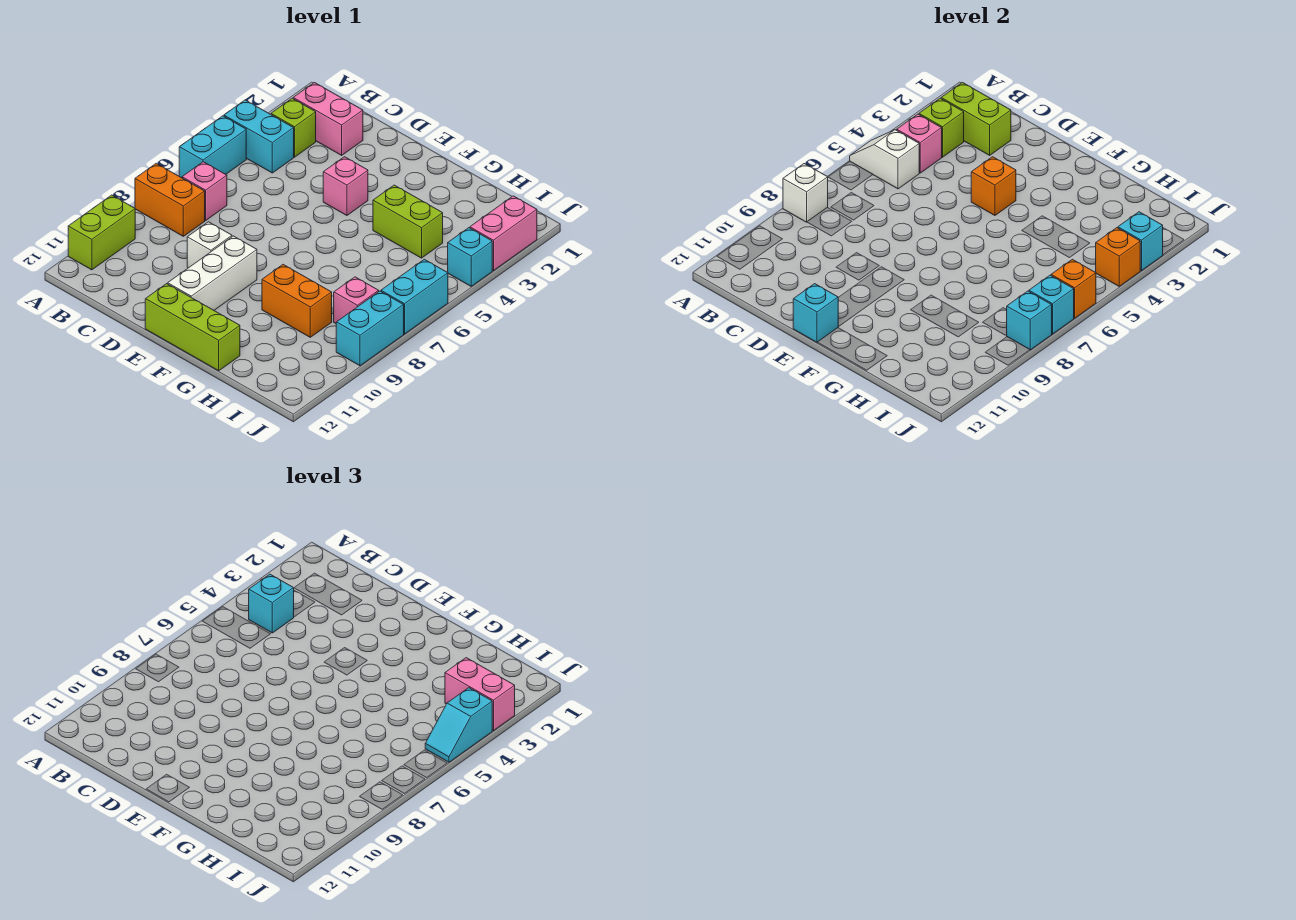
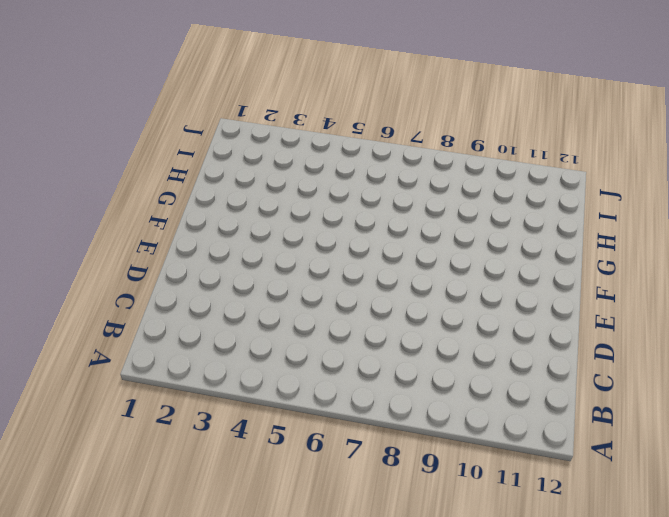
none -> cyan 1x2 brick [224,100,294,173]
none -> cyan 1x2 brick [179,116,246,178]
none -> orange 1x2 brick [135,164,205,236]
none -> lime 1x2 brick [68,195,135,270]

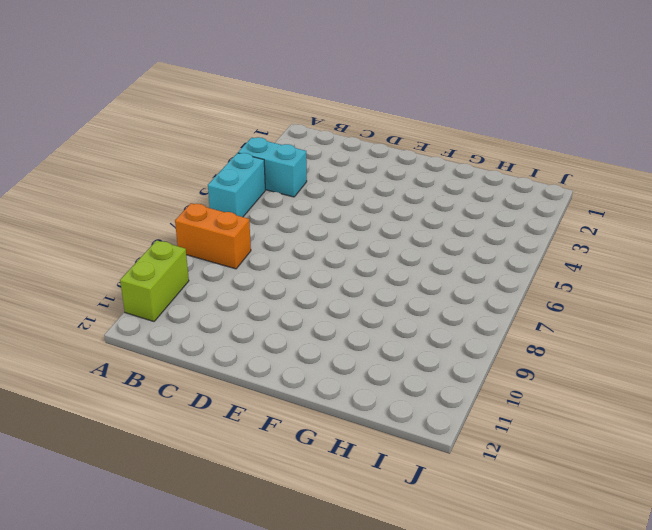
none -> pink 1x2 brick [293,83,363,155]
none -> lime 1x1 brick [271,98,316,157]
none -> pink 1x1 brick [182,162,227,220]
none -> white 1x1 brick [187,222,232,268]

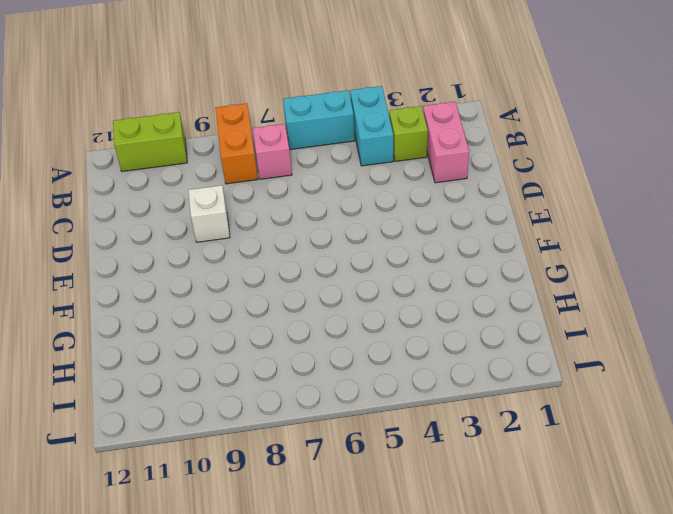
none -> pink 1x1 brick [323,157,368,215]
none -> white 1x3 brick [168,236,257,310]
none -> lime 1x3 brick [145,284,240,371]
none -> lime 1x2 brick [373,185,443,258]

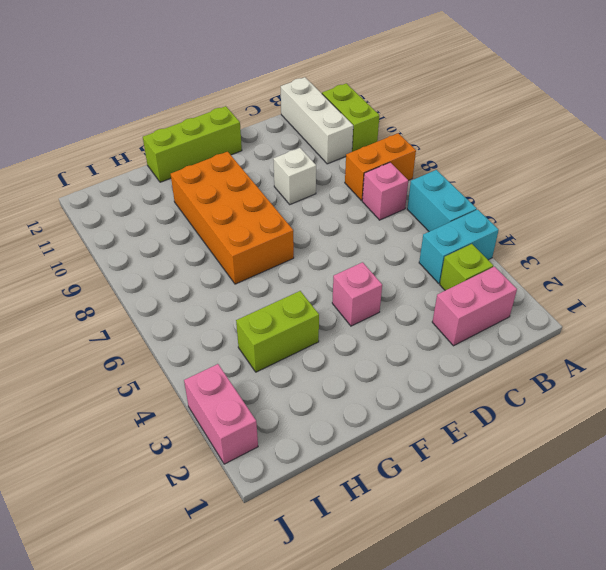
white 1x3 brick [281,77,353,164] -> white 1x3 brick moved to [168,236,257,310]
orange 2x4 brick [171,152,294,284] -> orange 1x2 brick [262,265,332,337]
none -> pink 1x1 brick [334,277,379,323]
none -> cyan 1x1 brick [448,228,492,286]
none -> cyan 1x2 brick [381,259,448,334]
none -> cyan 1x2 brick [336,291,404,366]

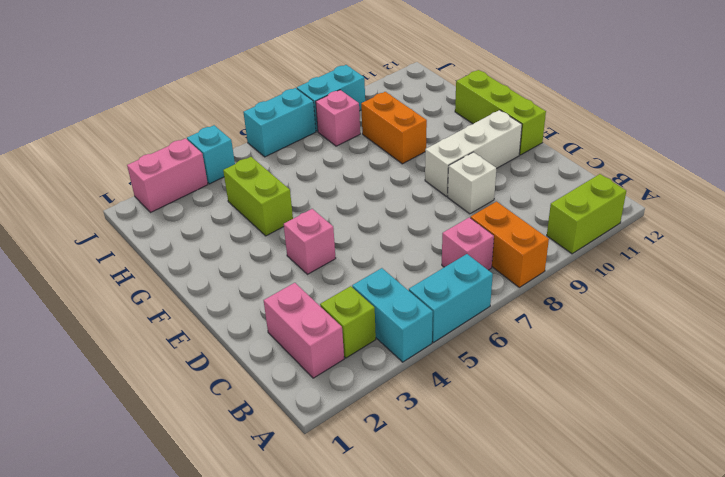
none -> white 1x2 slope [850,130,919,189]
none -> white 1x1 brick [783,164,828,222]
none -> lime 1x2 brick [941,83,1011,155]
none -> lime 1x1 brick [919,98,964,157]

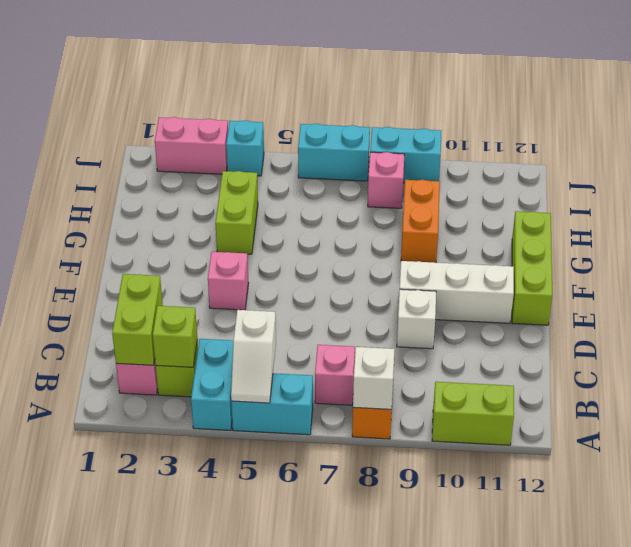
none -> pink 1x1 brick [897,114,942,173]
none -> orange 1x1 brick [971,157,1016,215]
none -> cyan 1x1 brick [793,284,838,342]
none -> cyan 1x1 brick [1118,212,1163,271]

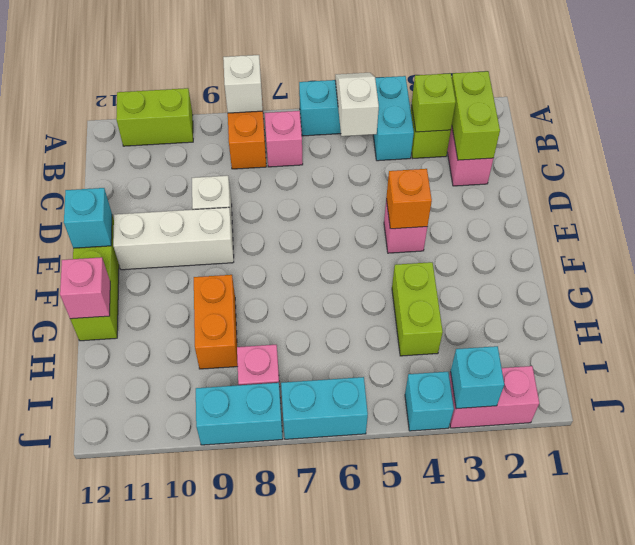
pink 1x1 brick [60,257,110,319] -> pink 1x1 brick moved to [897,114,942,173]
none -> orange 1x1 brick [1096,228,1140,286]
none -> orange 1x1 brick [1051,259,1096,318]
none -> cyan 1x1 brick [1029,275,1074,334]
none -> cyan 1x1 brick [1006,291,1052,350]

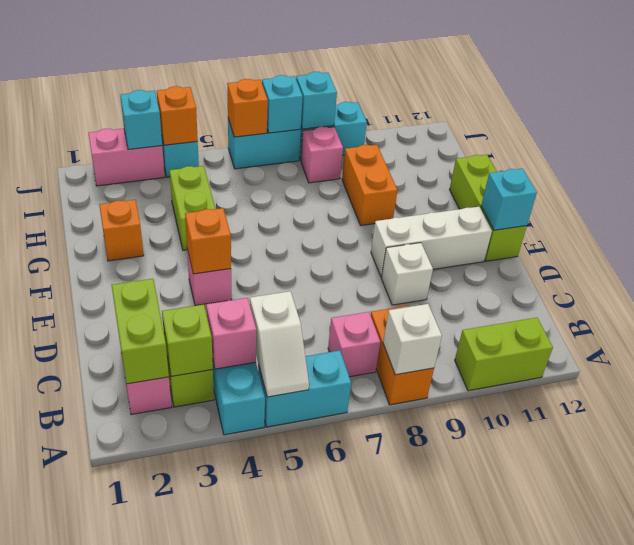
orange 1x1 brick [99,200,144,261] -> none
none -> cyan 1x1 brick [249,574,294,633]
none -> pink 1x2 brick [445,658,515,731]
none -> cyan 1x2 slope [425,688,492,762]

